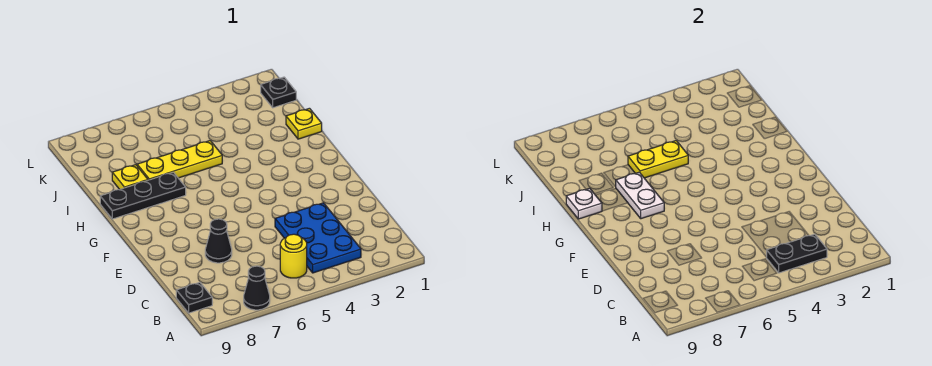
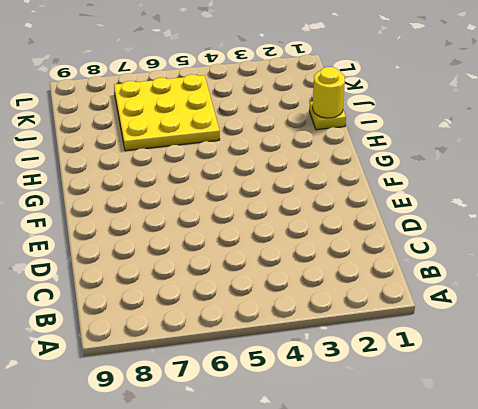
yellow 1x1 round brick [313,67,345,118] -> yellow 1x1 round brick moved to [280,234,307,278]
yellow 3x3 plate [114,74,220,151] -> yellow 1x3 plate [137,141,222,180]
none -> black 1x1 cone [244,266,270,310]
none -> blue 2x3 plate [275,203,361,273]
none -> black 1x1 plate [176,283,212,313]

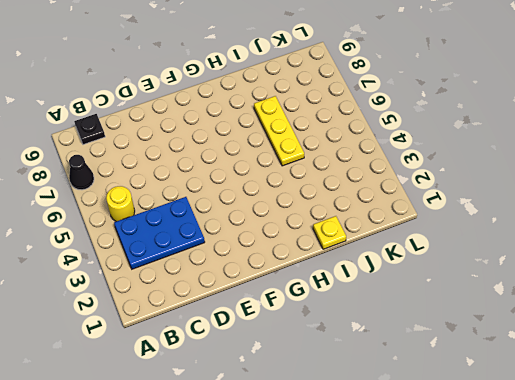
none -> black 1x1 cone [205,219,232,263]
none -> black 1x3 plate [100,172,186,219]
none -> yellow 1x1 plate [112,165,148,189]

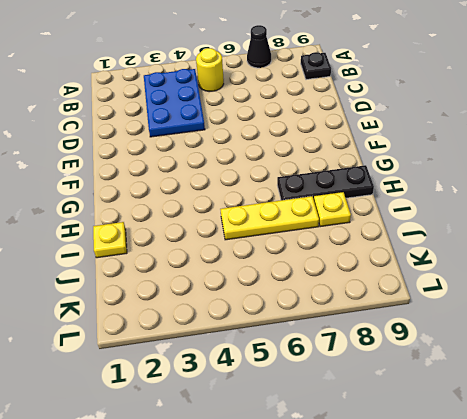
none -> black 1x1 cone [205,219,232,263]
none -> black 1x1 plate [261,77,296,108]
none -> black 1x2 plate [767,234,827,273]

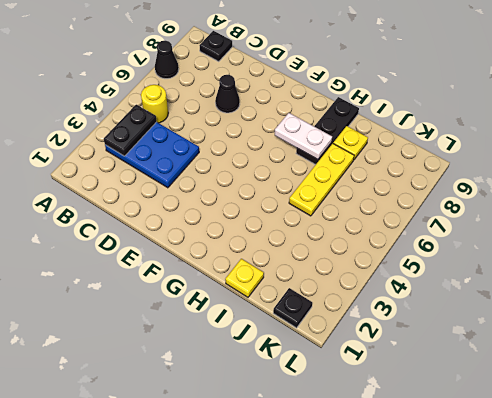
none -> white 1x1 plate [566,188,602,219]
none -> yellow 1x2 plate [628,141,688,178]

